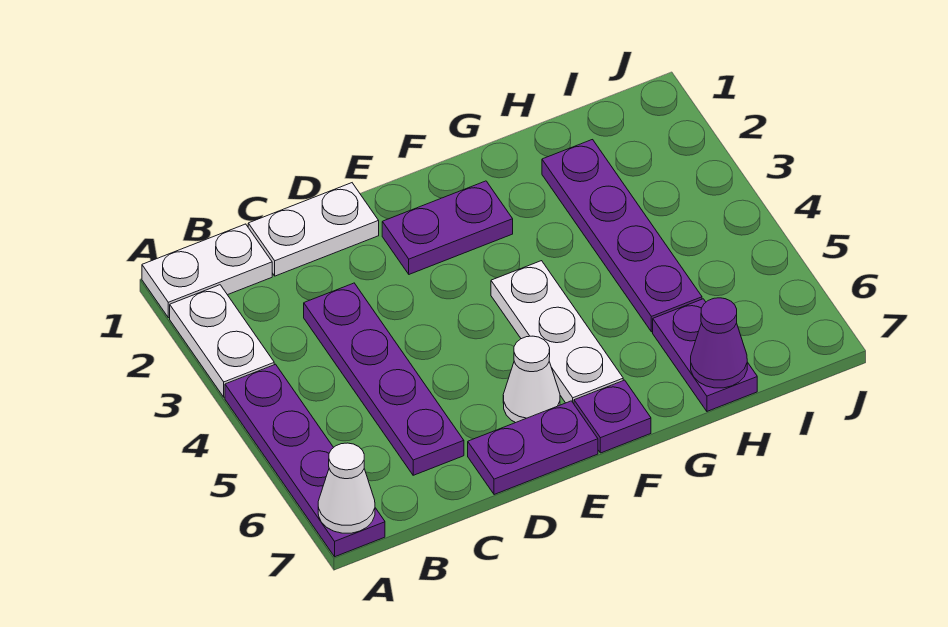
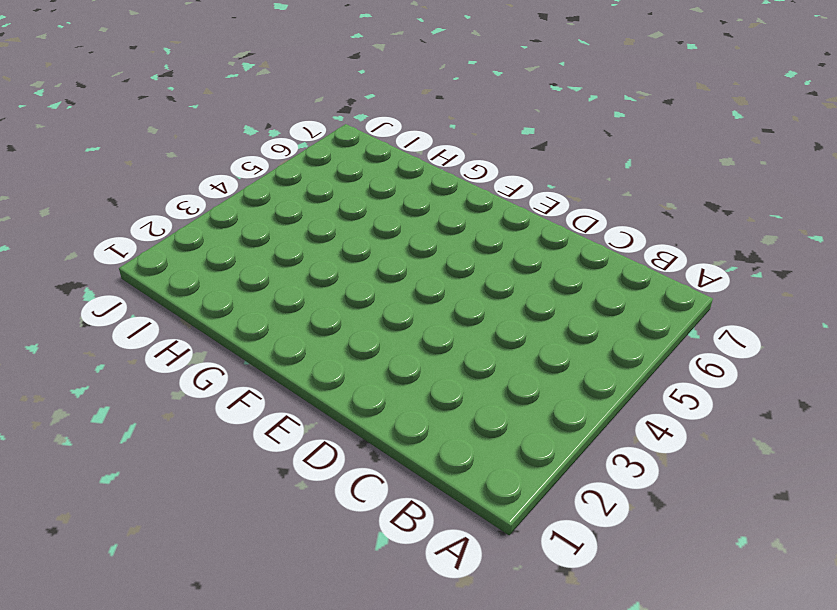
none -> white 1x2 plate [142,224,272,318]
none -> white 1x2 plate [170,285,274,397]
none -> purple 1x4 plate [225,364,385,557]

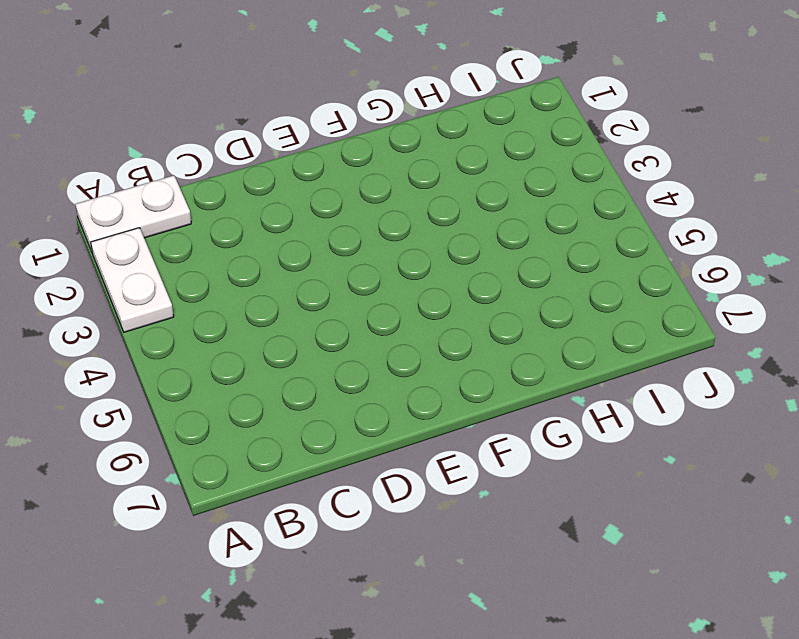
none -> purple 1x4 plate [225,364,385,557]
none -> white 1x2 plate [248,183,379,276]
none -> purple 1x4 plate [304,283,464,475]

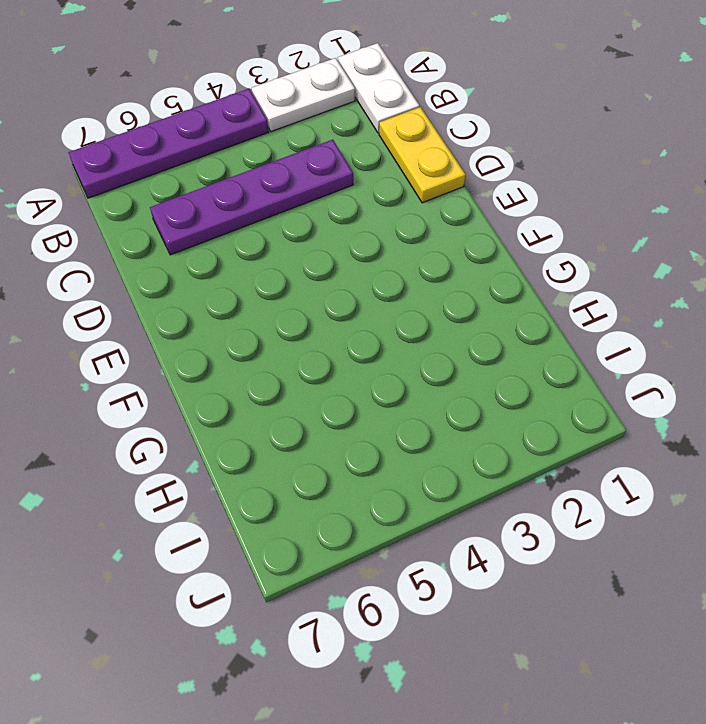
yellow 1x2 plate [379,107,466,203] -> white 1x2 plate [248,183,379,276]
none -> purple 1x2 plate [468,401,598,495]
none -> purple 1x2 plate [382,181,513,274]
none -> white 1x1 cone [503,336,560,423]

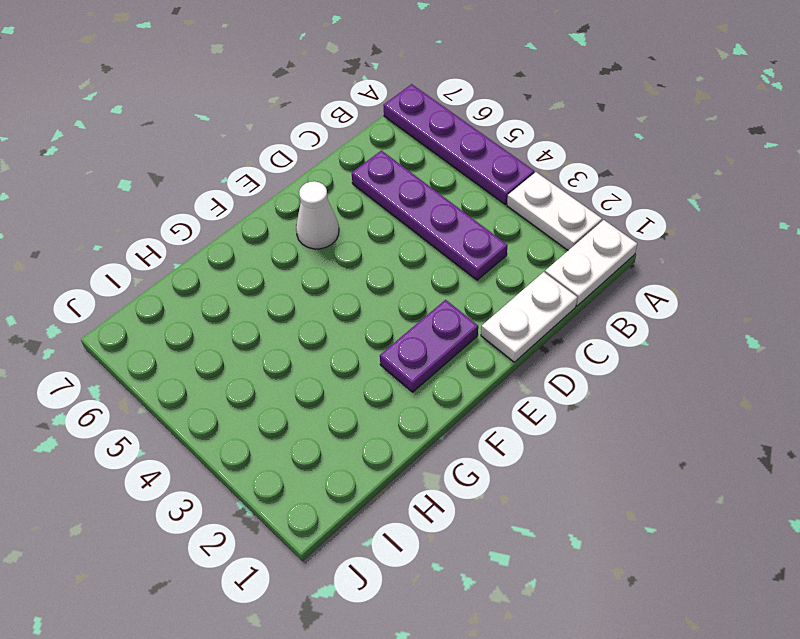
none -> purple 1x2 plate [468,401,598,495]
none -> white 1x3 plate [491,261,623,404]
none -> purple 1x1 plate [574,380,651,453]

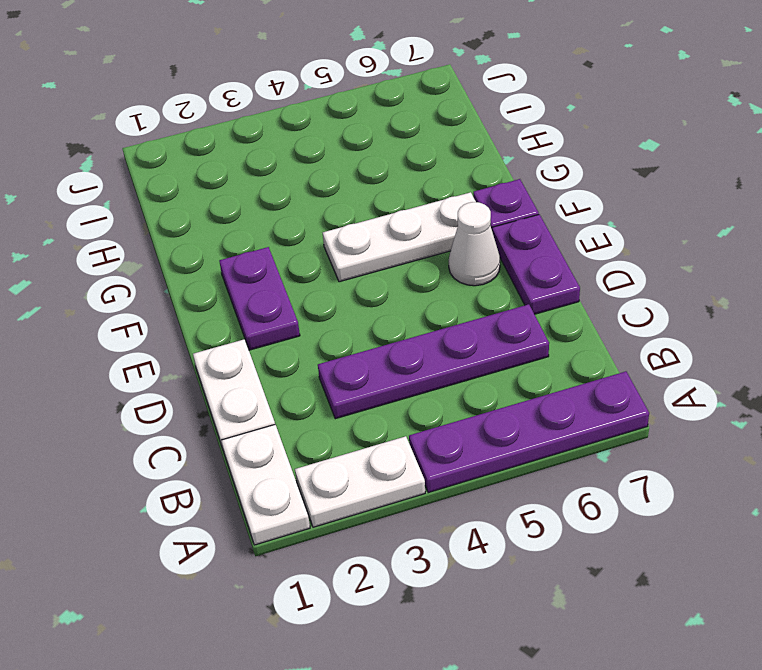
none -> purple 1x4 plate [542,140,702,332]
none -> purple 1x2 plate [653,299,757,411]
none -> white 1x1 cone [318,443,375,533]

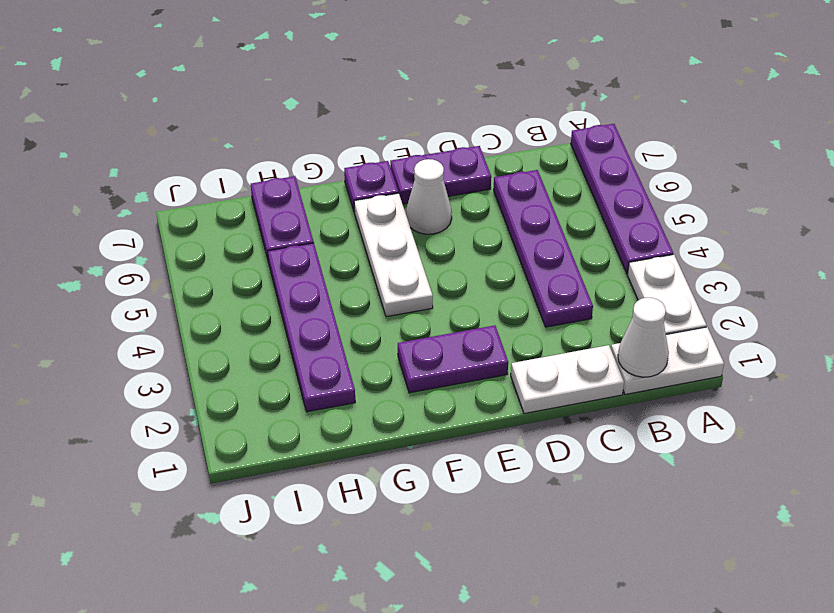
white 1x1 cone [618,298,669,377] -> white 1x1 cone moved to [318,443,375,533]
none -> purple 1x1 cone [691,298,747,388]

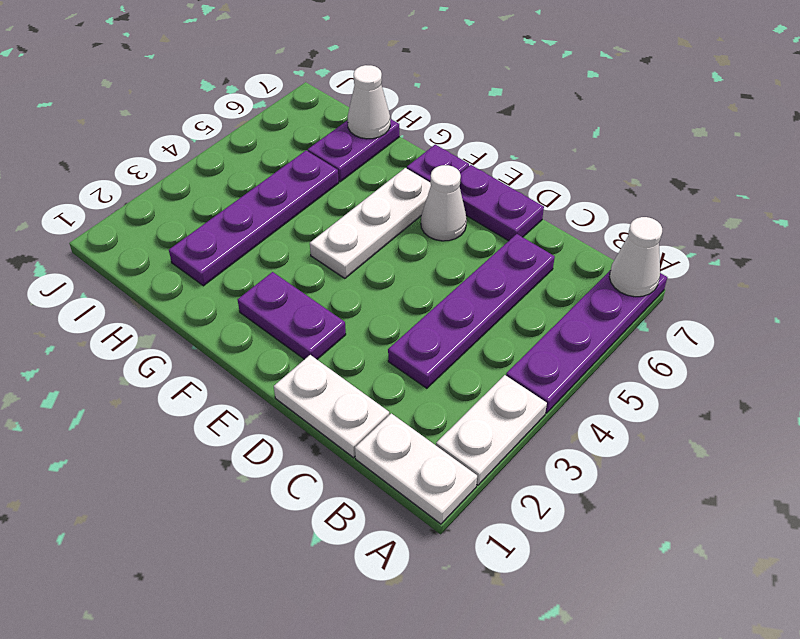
white 1x1 cone [348,65,390,139] -> purple 1x1 cone [691,298,747,388]

